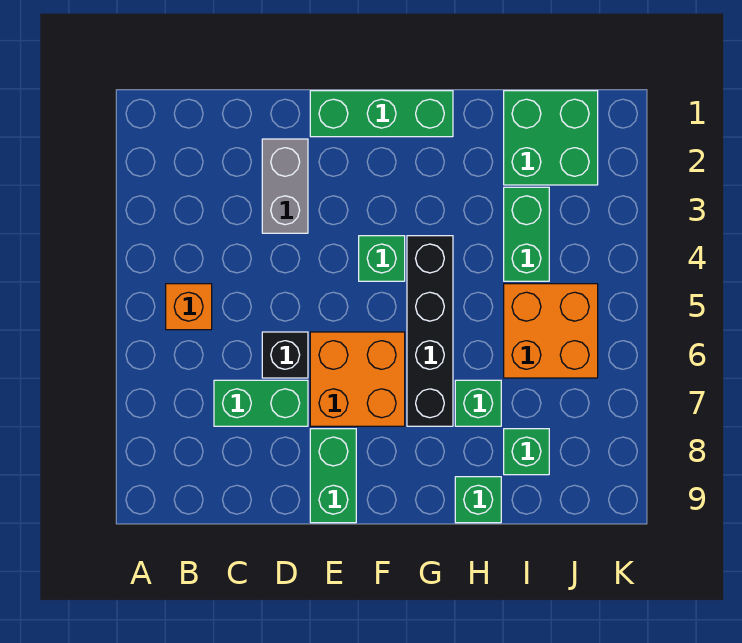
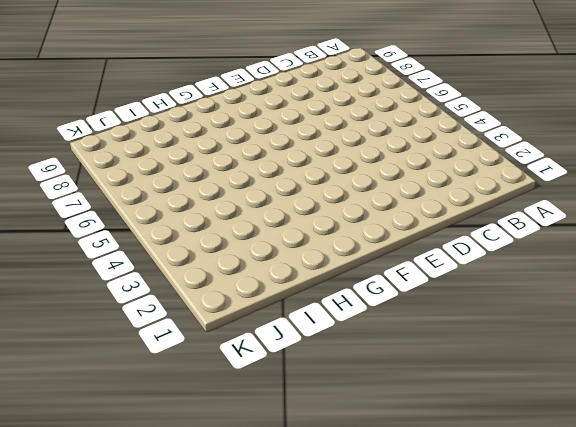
none -> orange 1x1 brick [166,284,212,330]
none -> green 1x2 brick [214,380,308,426]
none -> grey 1x2 brick [262,139,308,233]

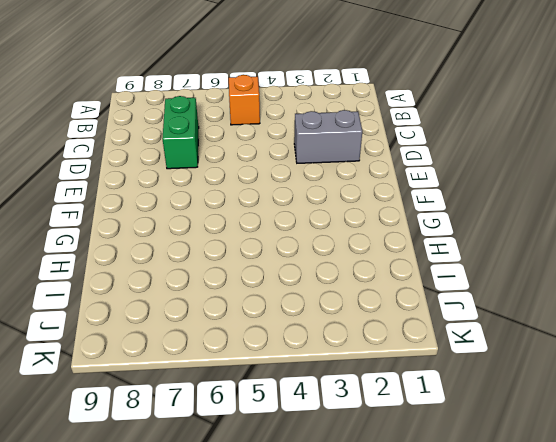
none -> black 1x1 brick [262,332,308,378]
none -> green 1x3 brick [310,91,453,137]
none -> orange 2x2 brick [310,332,405,426]

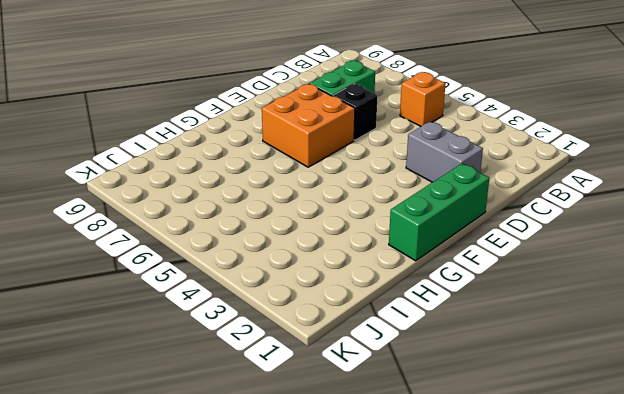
none -> green 1x2 brick [310,429,356,523]
none -> green 1x1 brick [359,236,405,281]
none -> black 1x4 brick [407,236,453,426]

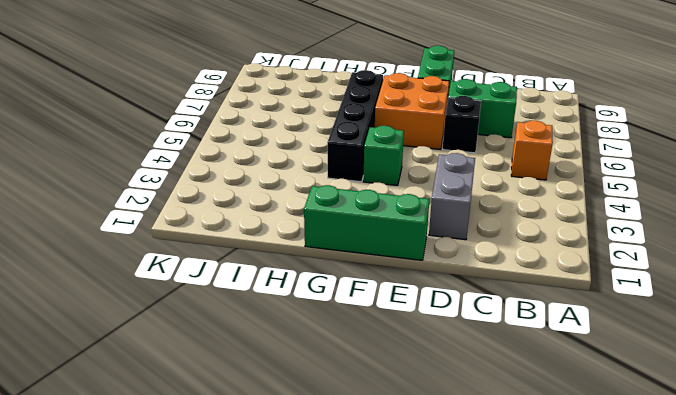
none -> green 1x1 brick [455,380,501,426]
none -> green 1x1 brick [455,477,501,523]
none -> green 2x2 brick [504,91,598,185]

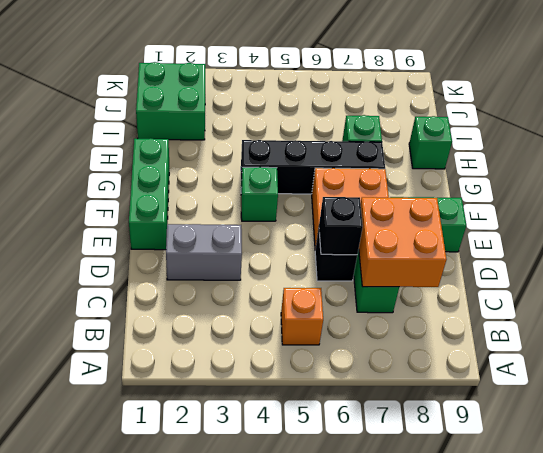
orange 2x2 brick [359,197,447,287] -> orange 2x2 brick moved to [504,284,598,378]
black 1x1 brick [319,197,363,255] -> none
none -> green 1x2 brick [504,187,549,281]
none -> green 1x1 brick [504,429,549,475]

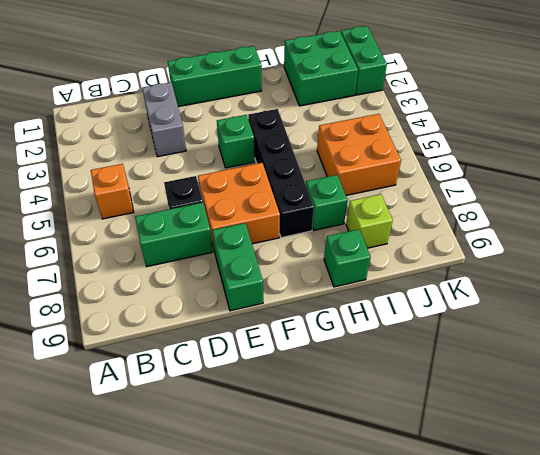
lime 1x1 brick [346,194,393,248] -> green 1x1 brick [504,429,549,475]
green 1x2 brick [341,26,387,95] -> green 1x2 brick moved to [504,187,549,281]

